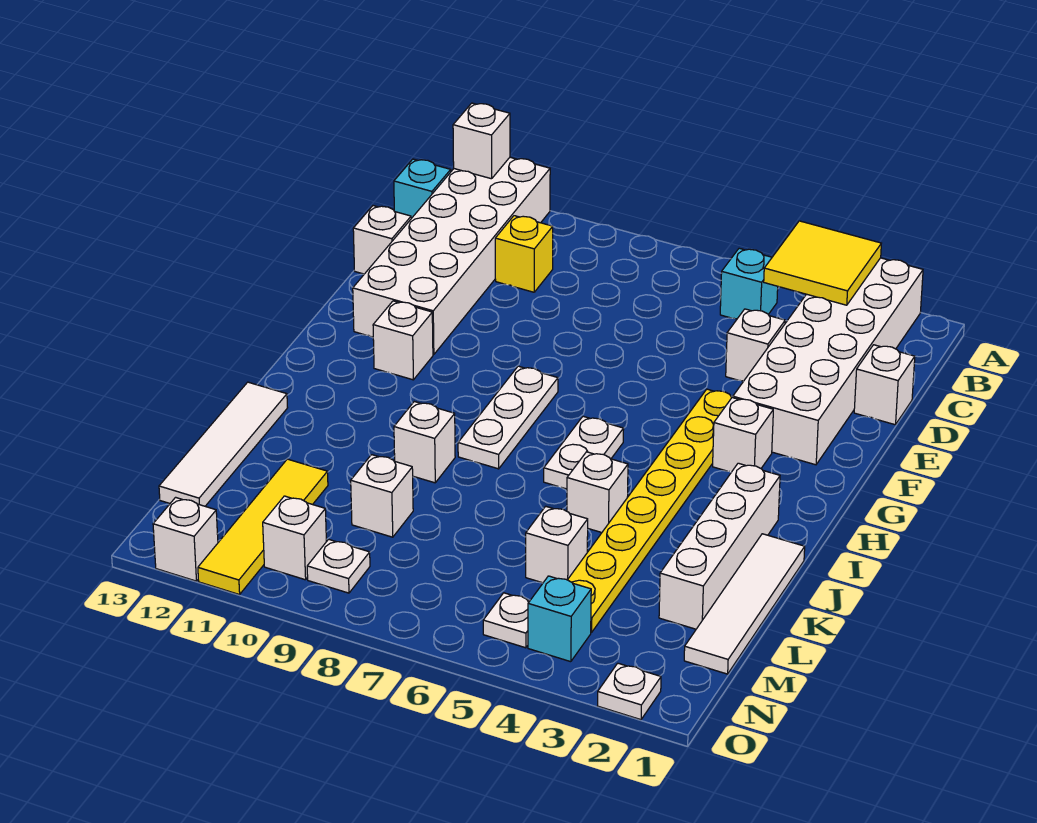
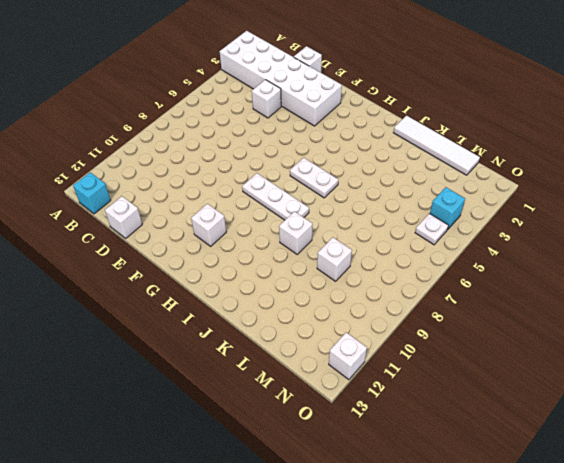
none -> white 2x6 brick [353,157,550,355]
none -> cyan 1x1 brick [720,248,778,319]
none -> yellow 1x1 brick [495,216,553,292]

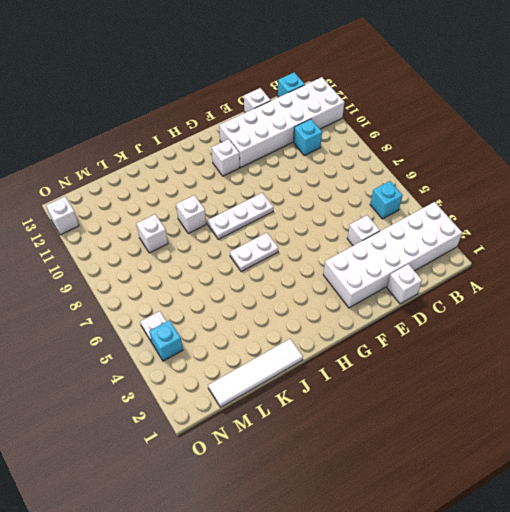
cyan 1x1 brick [294,119,322,156] -> yellow 1x1 brick [495,216,553,292]
none -> yellow 1x8 plate [568,389,733,632]
none -> white 1x1 brick [713,398,773,472]
none -> white 1x4 brick [659,463,780,629]

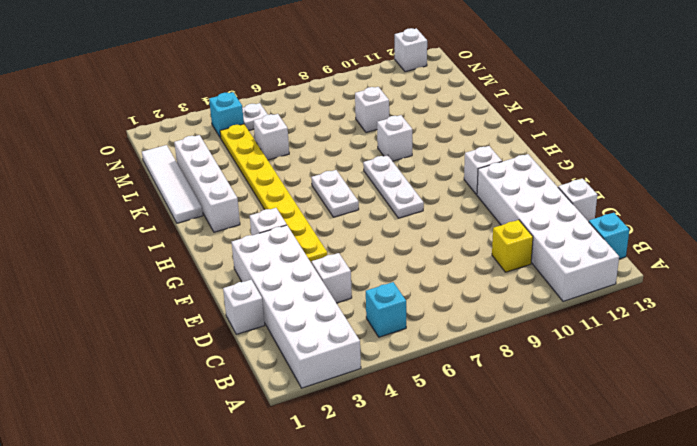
none -> white 1x1 brick [567,452,628,533]
none -> white 1x4 tile [159,382,288,506]
none -> yellow 1x4 tile [198,459,328,595]

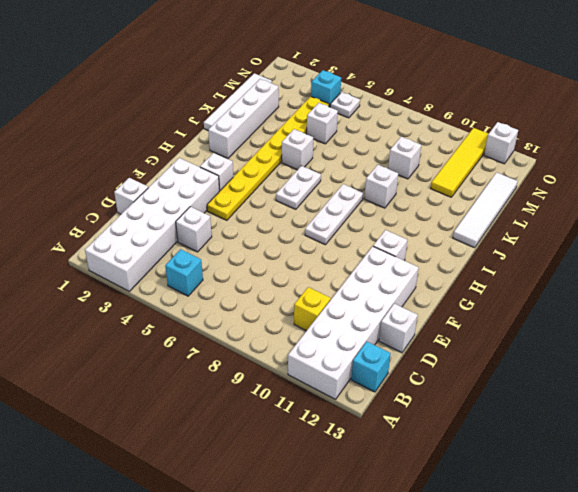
none -> white 1x1 plate [307,539,370,593]
none -> white 1x1 brick [263,496,326,580]
none -> white 1x1 plate [598,663,661,720]

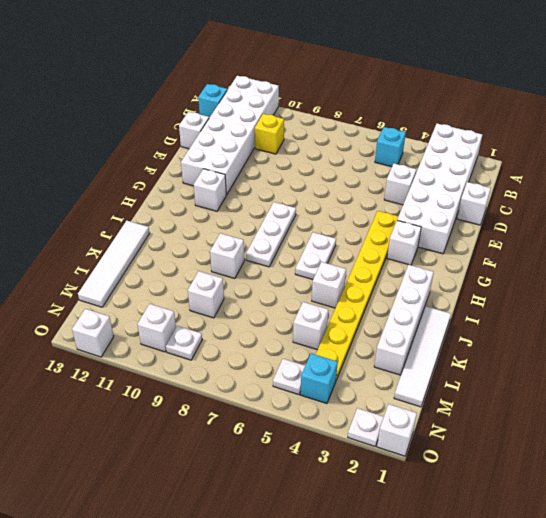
white 1x1 brick [377,404,417,456] -> white 1x1 brick moved to [453,103,510,179]
none -> yellow 1x4 tile [198,459,328,595]
none -> yellow 2x2 tile [764,221,881,305]

